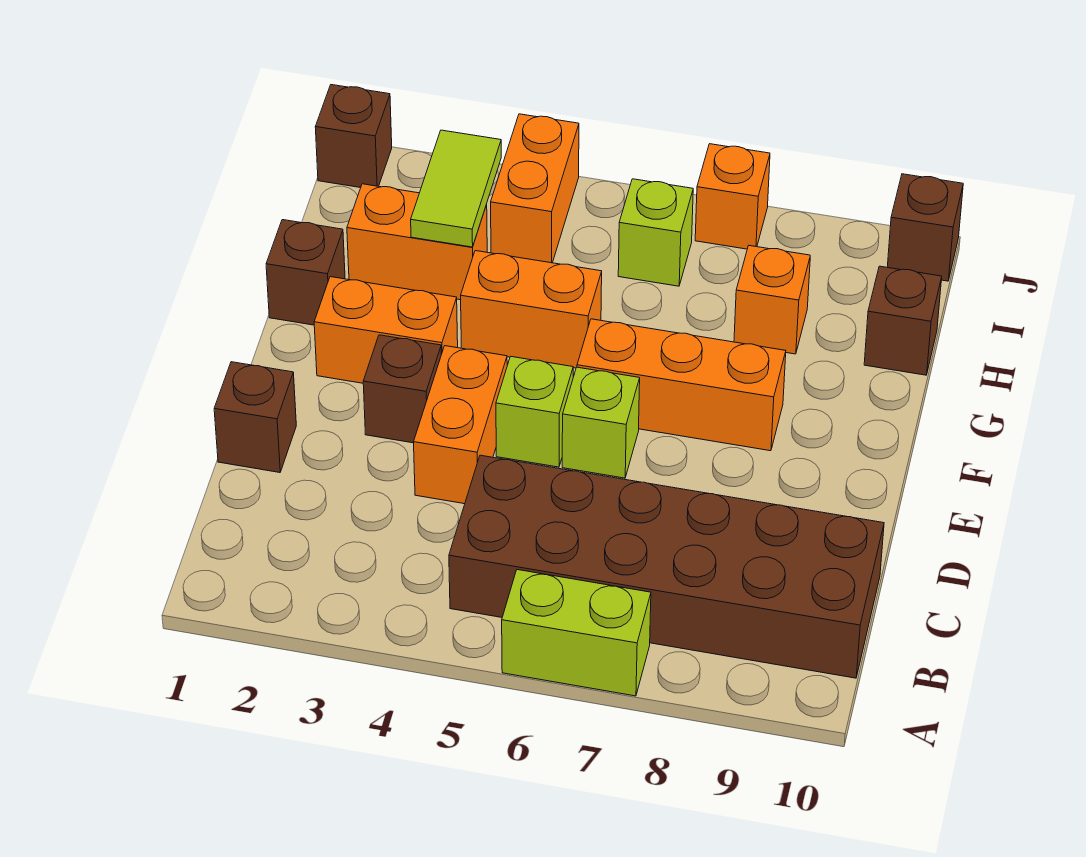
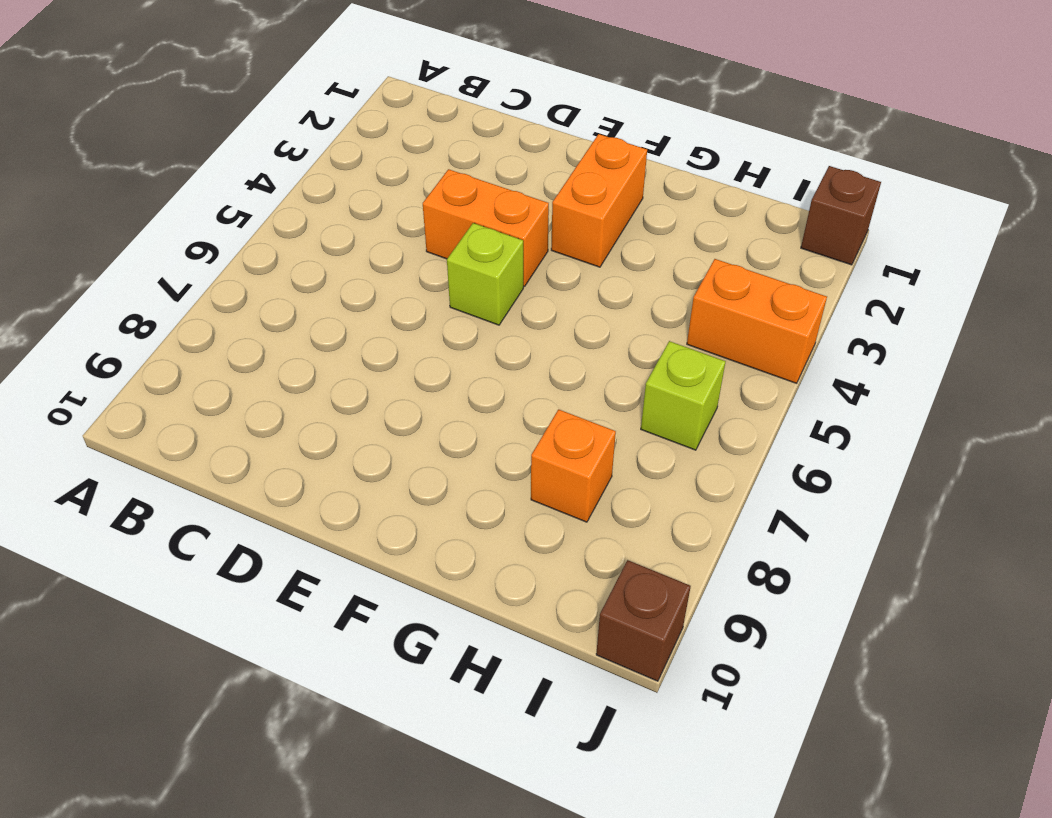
none -> lime 1x2 brick [502,570,651,696]
none -> brown 2x6 brick [449,455,884,678]
none -> brown 1x1 brick [214,362,296,473]

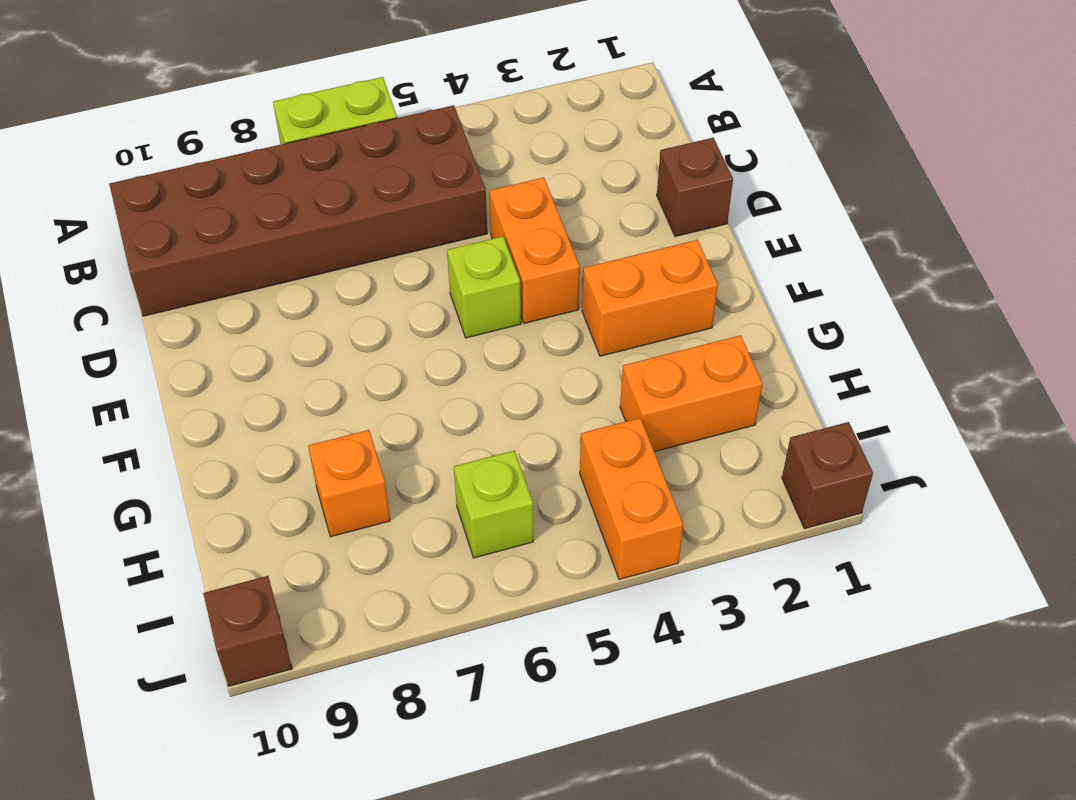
none -> brown 1x1 brick [363,335,441,443]
none -> lime 1x1 brick [562,367,640,478]
none -> orange 1x3 brick [577,319,786,451]

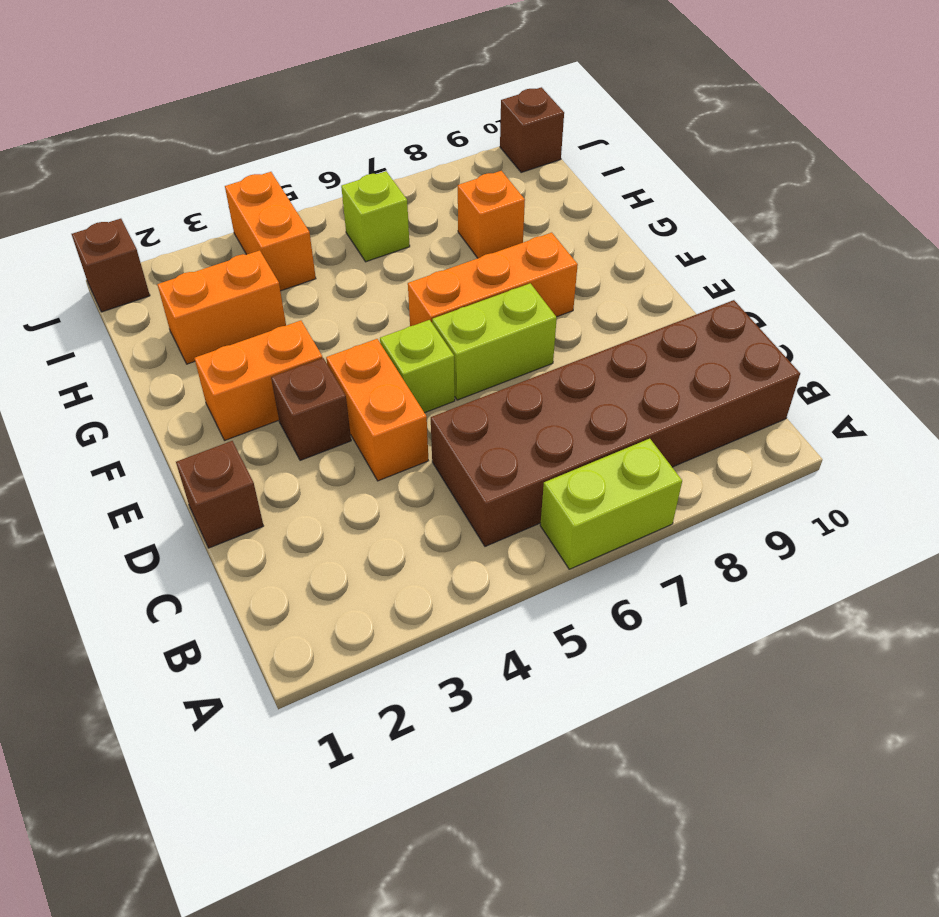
lime 1x2 brick [432,283,557,400] -> lime 1x1 brick [562,367,640,478]
none -> brown 1x1 brick [266,220,345,325]
none -> orange 1x2 brick [461,251,602,368]
none -> brown 1x1 brick [864,266,942,375]

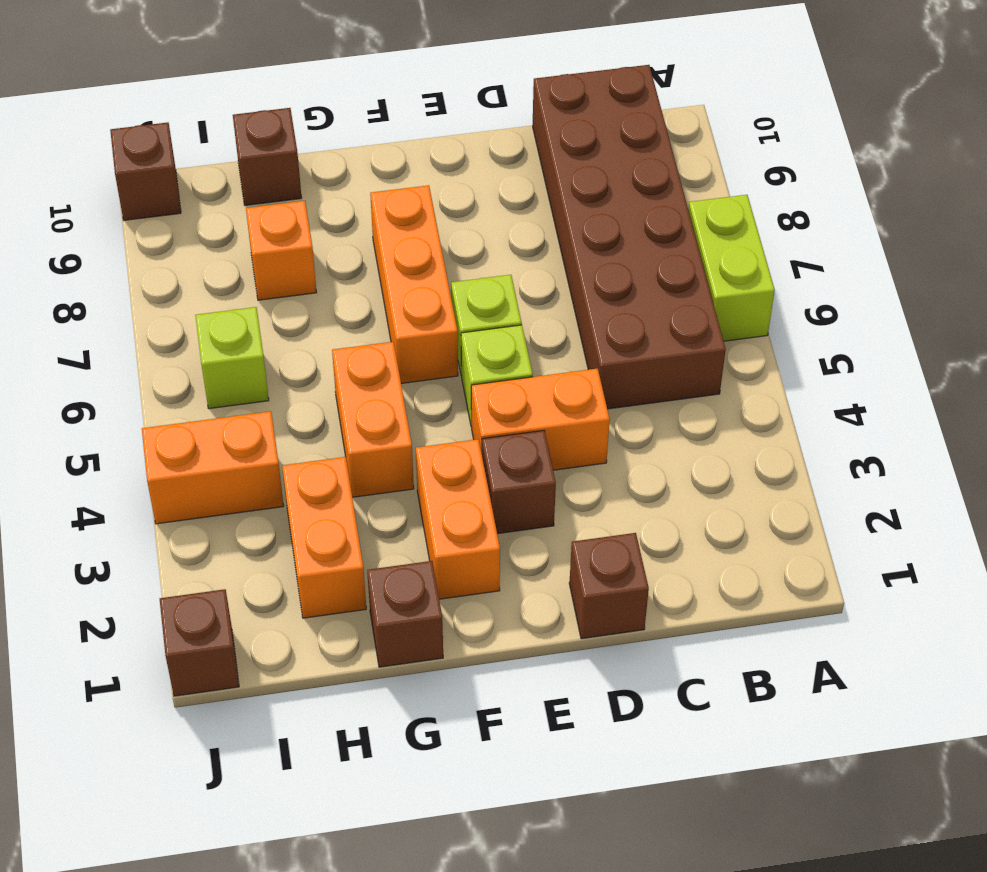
none -> orange 1x1 brick [695,144,770,249]
none -> lime 1x2 tile [411,130,501,247]

